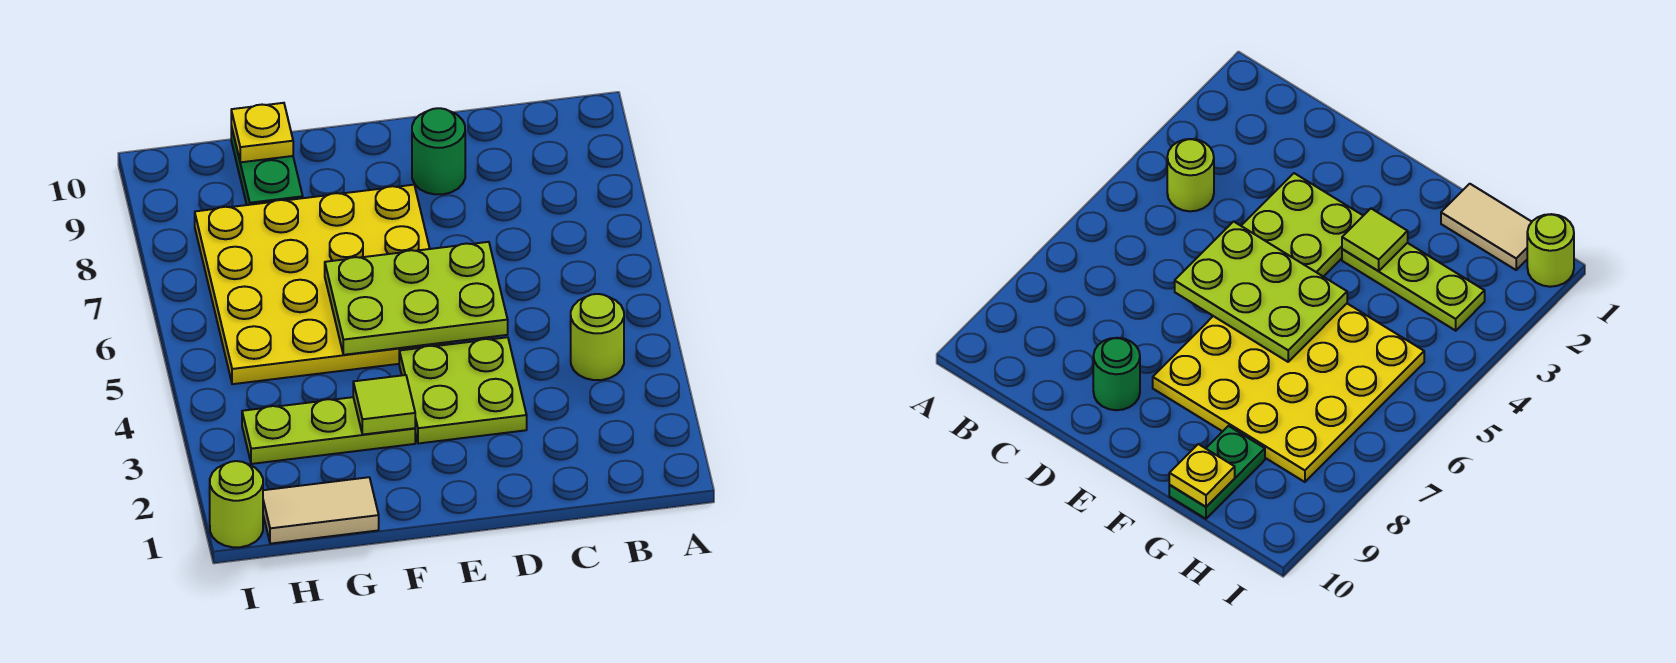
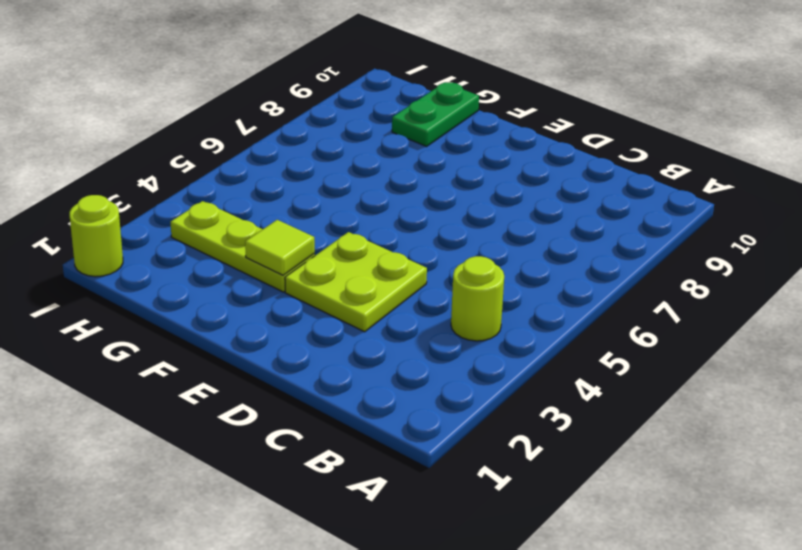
none -> green 1x1 round brick [412,108,465,194]
none -> yellow 4x4 plate [195,185,452,384]

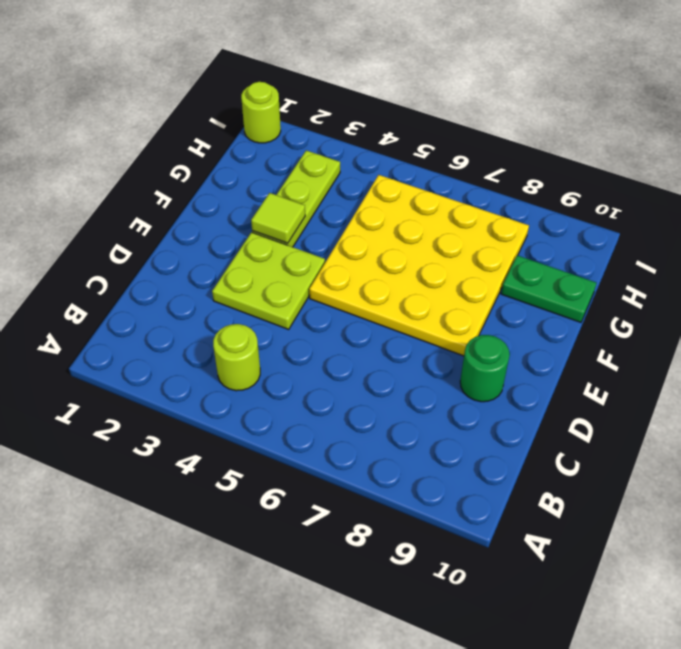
none -> tan 1x2 tile [263,477,379,544]
none -> lime 2x3 plate [325,242,508,355]

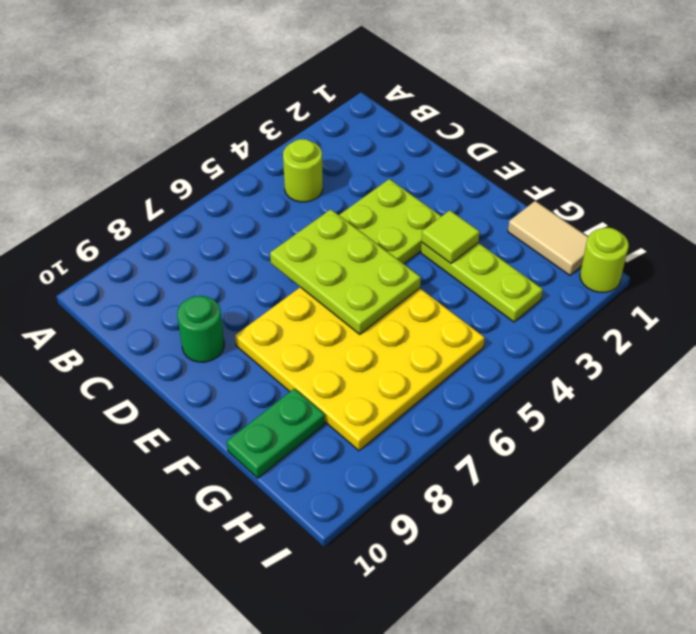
none -> yellow 1x1 plate [231,103,293,162]

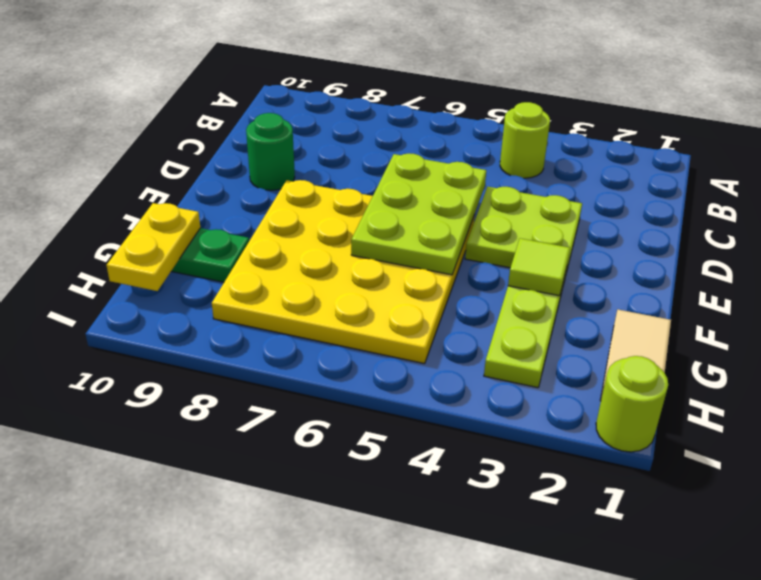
yellow 1x2 plate [106,203,200,291] -> yellow 1x1 plate [231,103,293,162]

